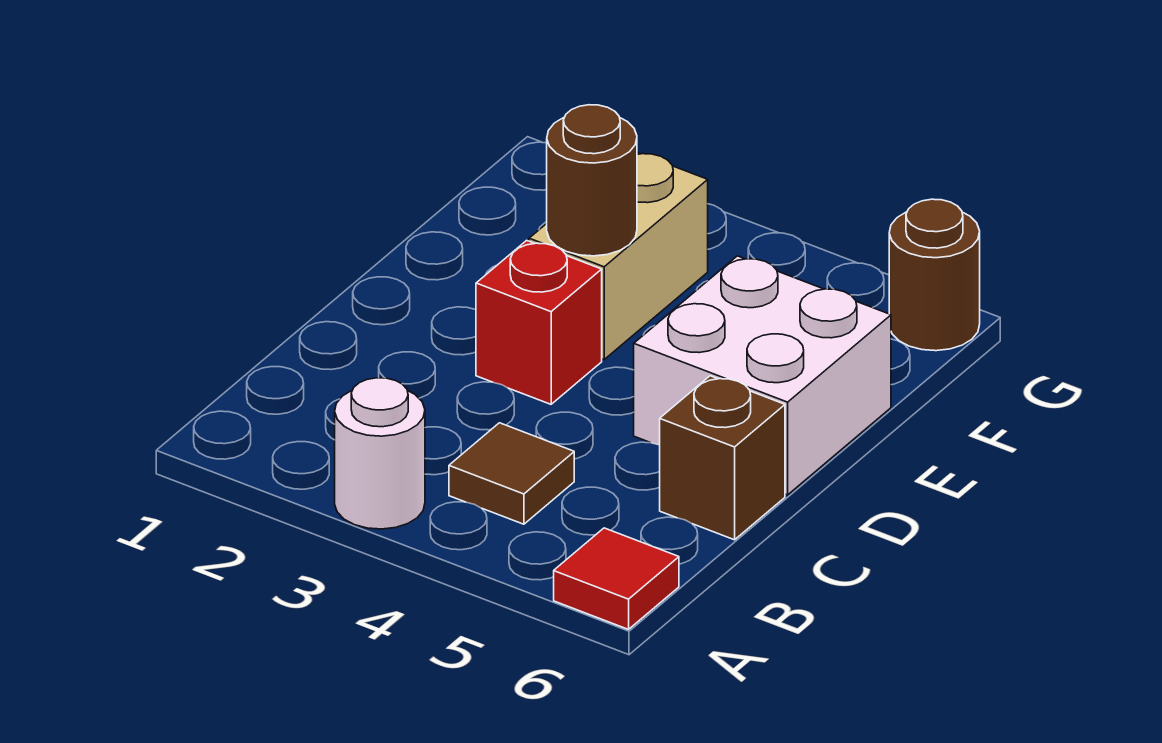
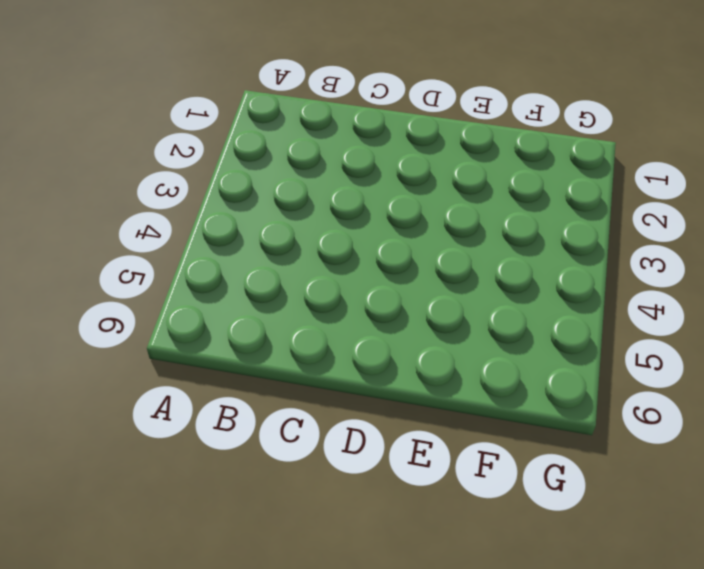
none -> white 1x1 round brick [335,378,425,529]
none -> red 1x1 tile [554,528,679,629]

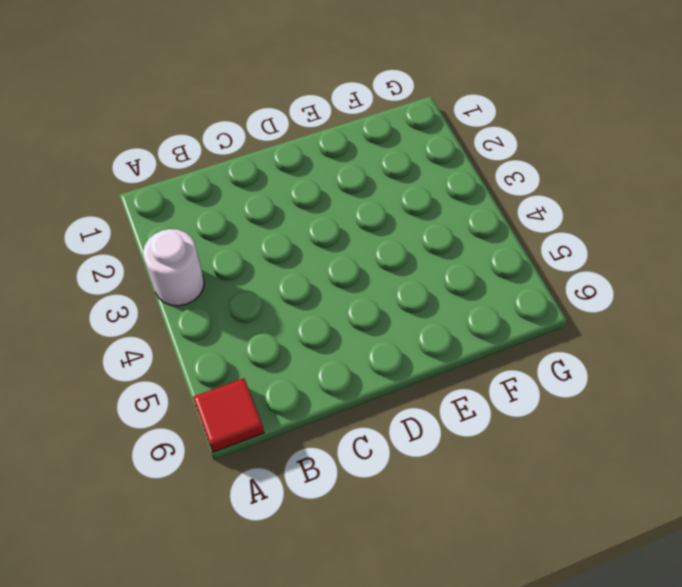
none -> brown 1x1 tile [449,423,574,524]
none -> brown 1x1 brick [660,376,785,540]

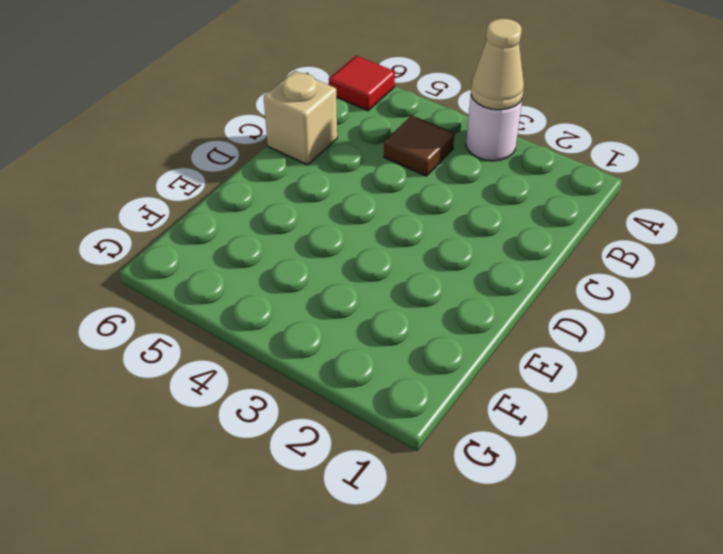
tan 1x1 cone [471,18,524,110] -> none
tan 1x1 brick [264,71,337,165] -> brown 1x1 brick [660,376,785,540]
none -> red 1x1 brick [476,240,602,404]
none -> white 2x2 brick [634,256,891,495]

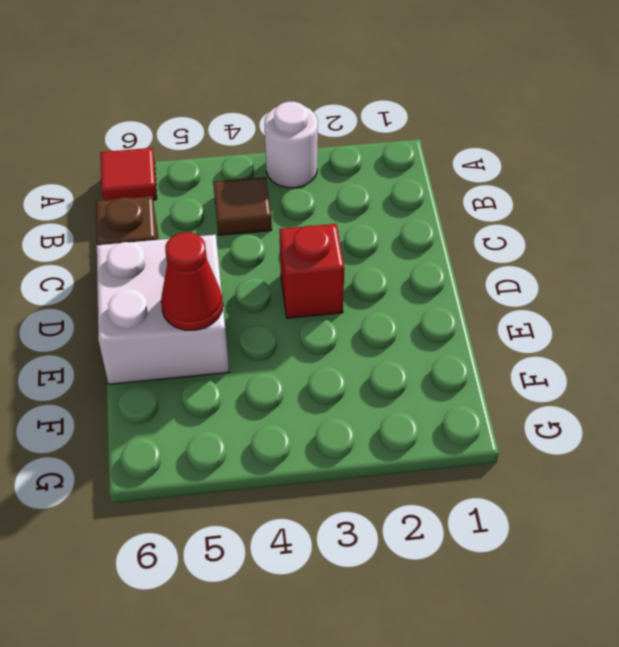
red 1x1 cone [161,232,223,330] -> none
none -> tan 1x2 brick [529,153,708,360]
none -> brown 1x1 round brick [889,199,980,351]

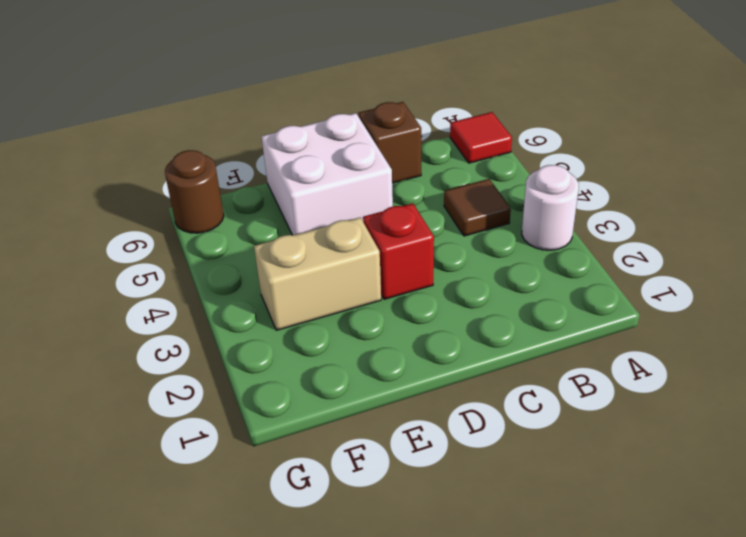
none -> brown 1x1 round brick [547,105,637,256]

